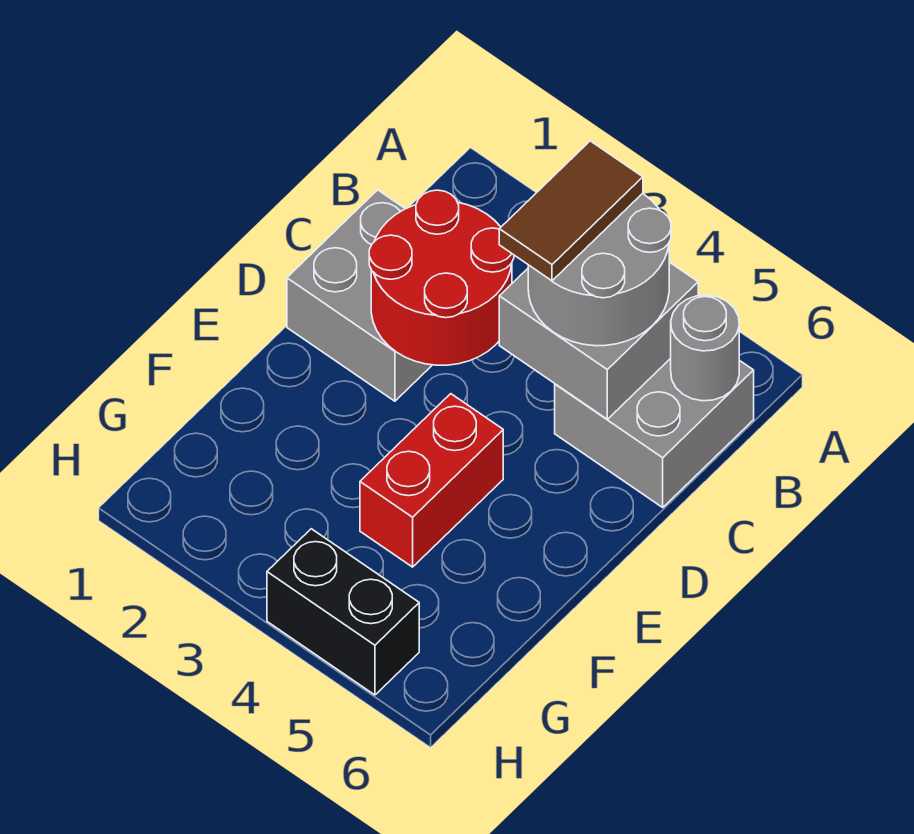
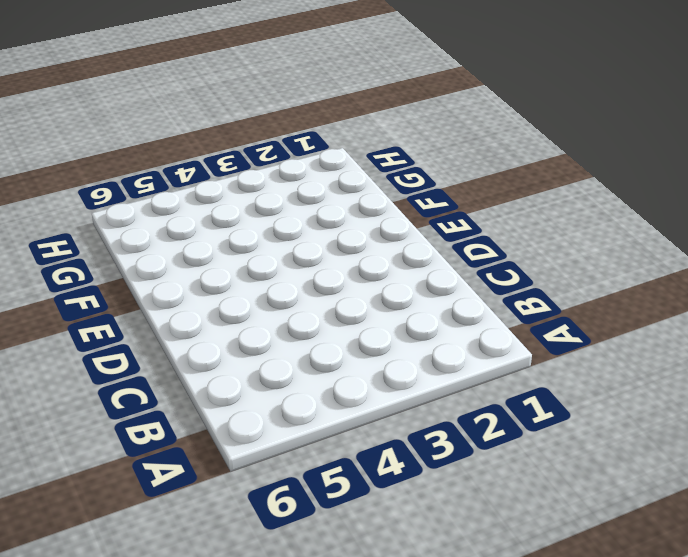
none -> grey 2x2 brick [555,358,754,507]
none -> grey 2x2 brick [287,190,432,401]

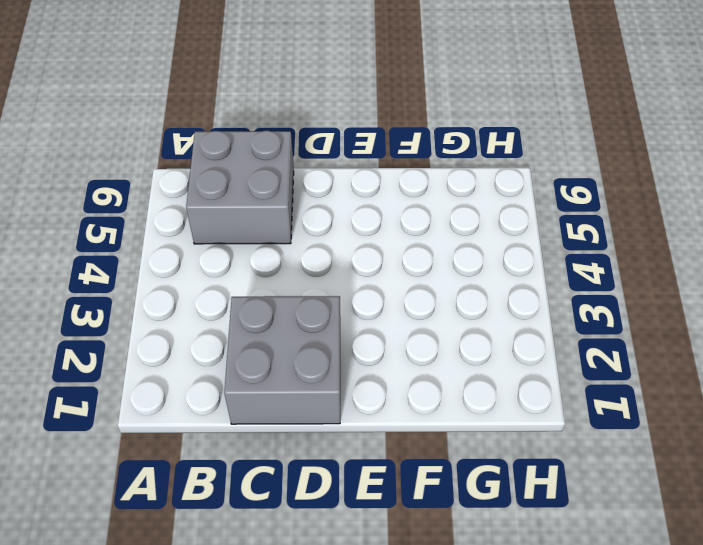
none -> red 1x2 brick [360,394,503,567]
none -> black 1x2 brick [267,529,419,695]

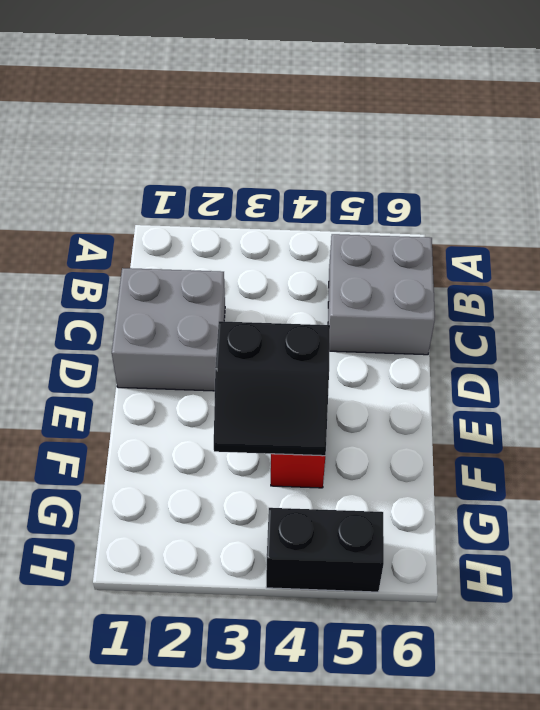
black 2x2 slope [214,321,330,456] -> none
none -> grey 2x2 brick [499,262,698,419]
none -> grey 1x1 round brick [671,295,739,401]

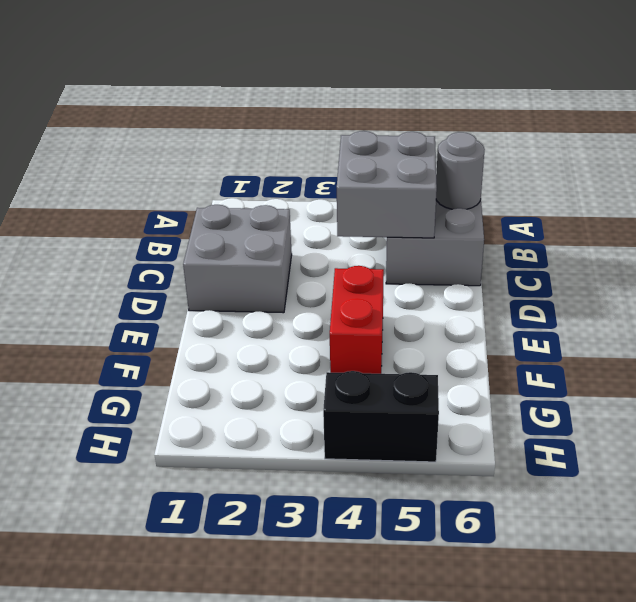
none -> red 2x2 round brick [369,190,514,365]
none -> grey 2x2 round brick [528,194,671,346]

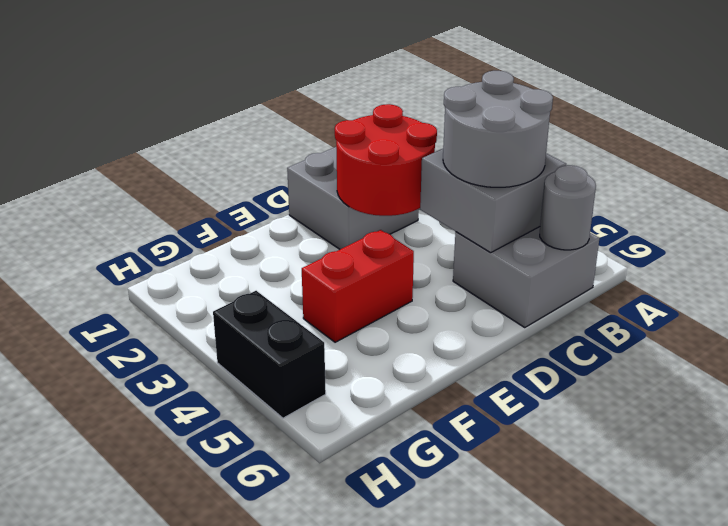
none -> brown 1x2 tile [499,141,643,281]

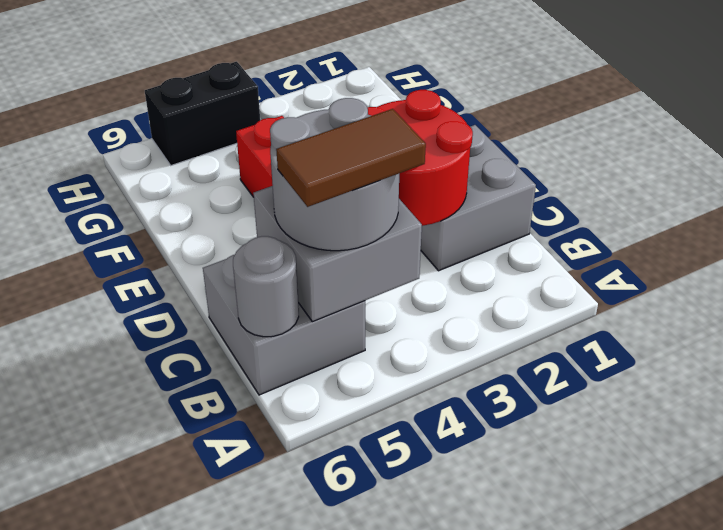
brown 1x2 tile [276,109,426,207] -> brown 1x2 tile turned to [499,141,643,281]

